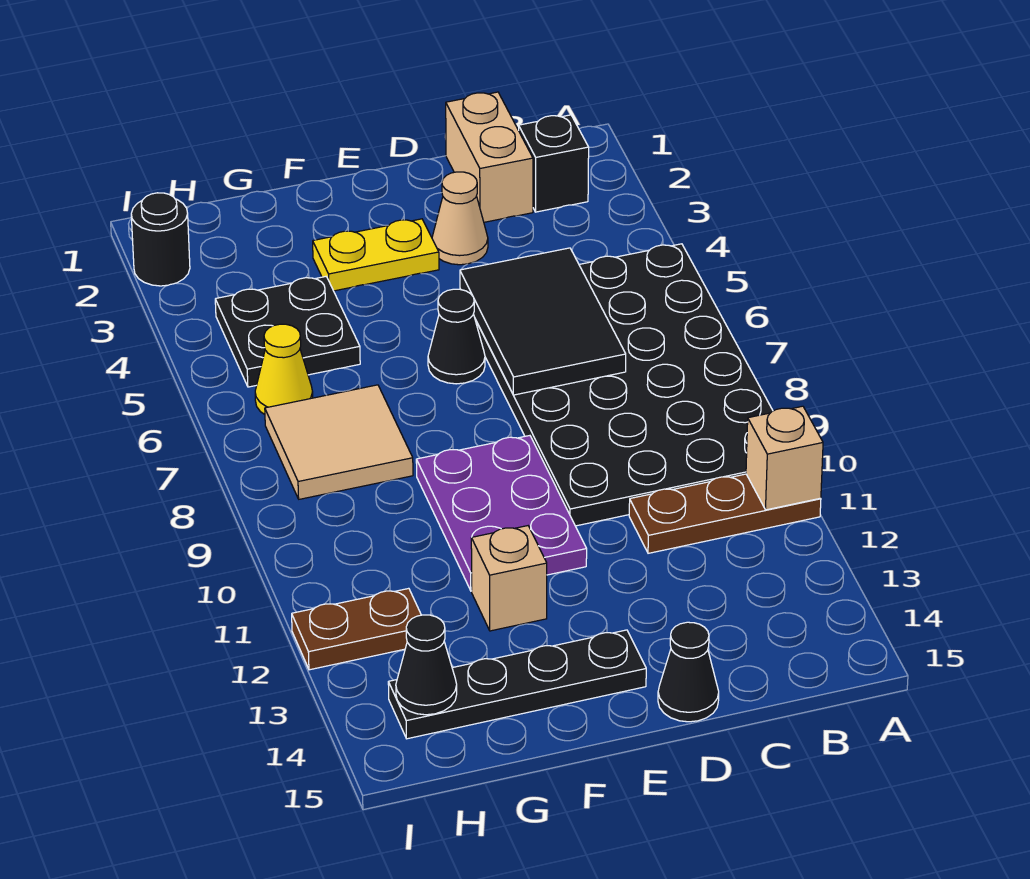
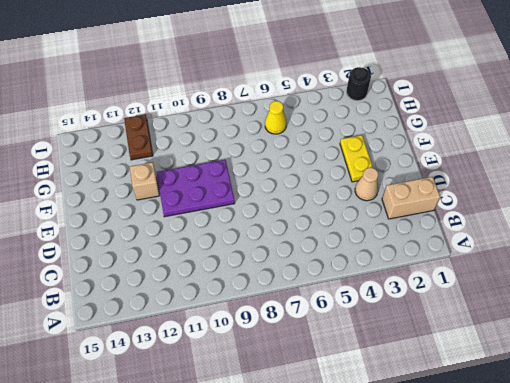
none -> black 4x6 plate [475,244,773,526]
none -> brown 1x3 plate [629,474,821,553]
none -> black 1x1 brick [519,115,589,212]

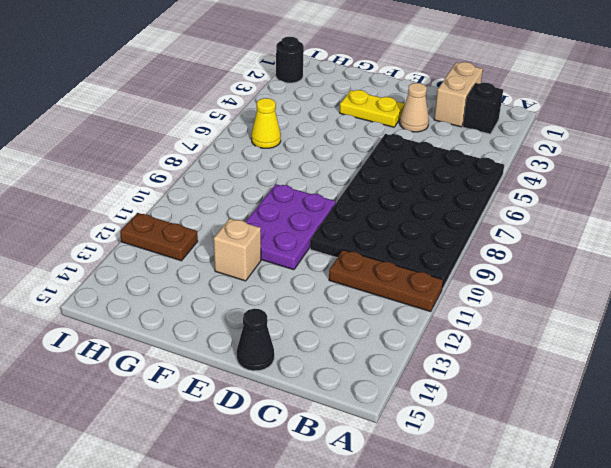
none -> black 1x1 cone [428,289,485,384]
none -> black 1x4 plate [388,630,646,739]
none -> black 2x2 plate [215,277,360,387]

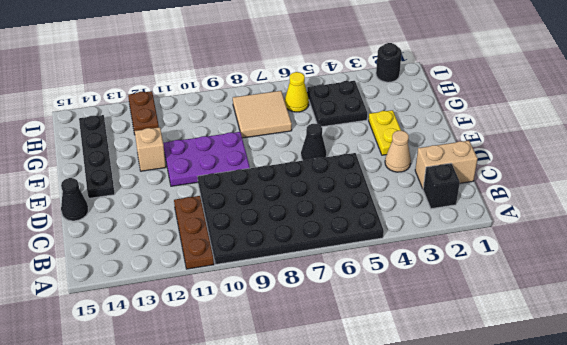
none -> tan 1x1 brick [746,406,823,510]
none -> black 2x3 tile [460,248,626,395]
none -> black 1x1 cone [396,615,457,715]

